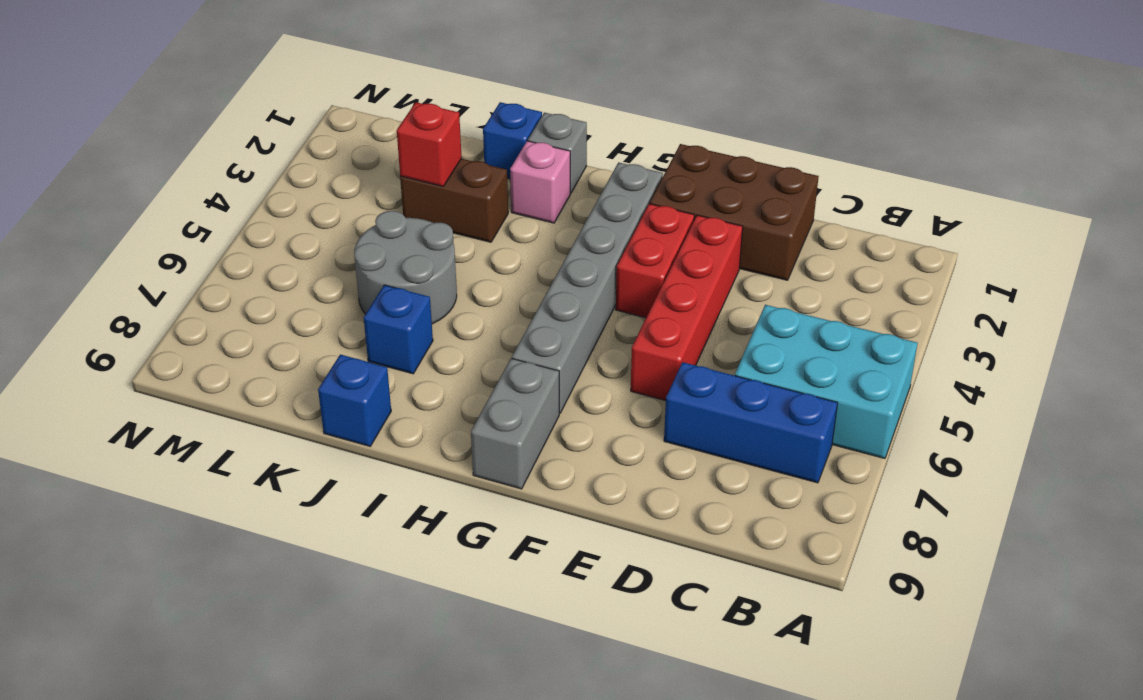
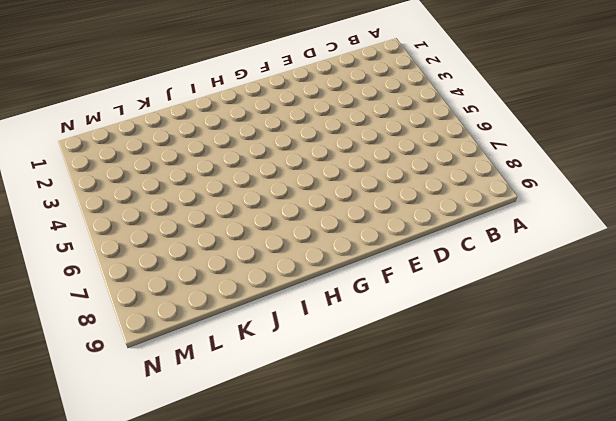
none -> cyan 2x3 brick [735,305,918,458]
none -> blue 1x3 brick [664,362,838,483]
none -> brown 2x3 brick [650,144,819,280]

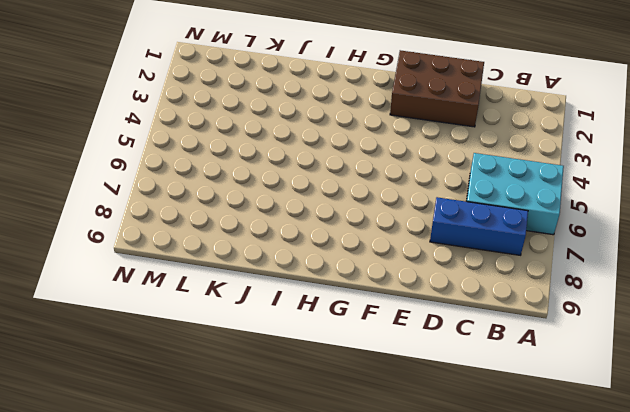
none -> red 1x4 brick [631,215,743,401]
none -> red 1x2 brick [616,204,694,318]
none -> grey 1x6 brick [512,162,663,413]

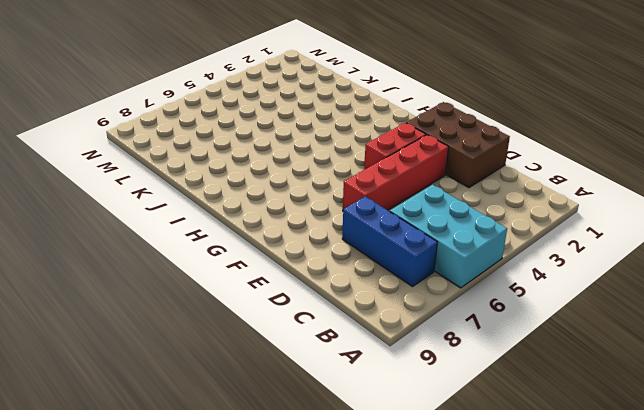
none -> grey 1x6 brick [512,162,663,413]
none -> grey 1x2 brick [471,358,559,489]
none -> grey 1x1 brick [528,113,587,193]

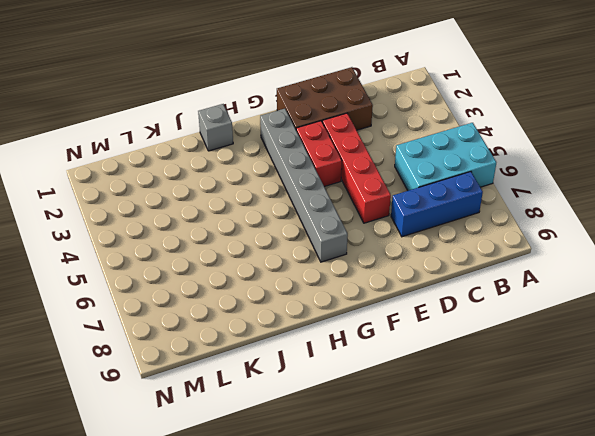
none -> grey 1x2 brick [471,358,559,489]
none -> pink 1x1 brick [510,141,570,223]
none -> blue 1x1 brick [483,102,542,179]

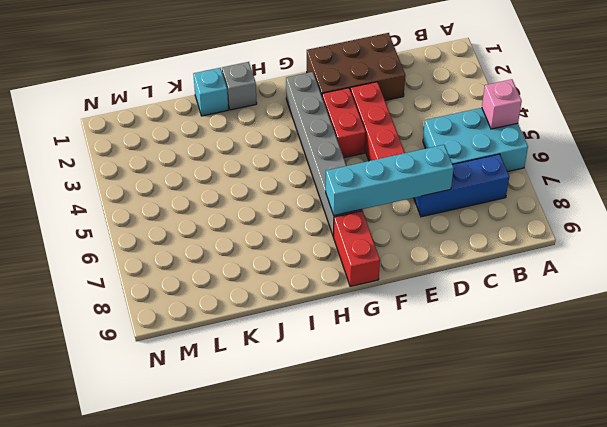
pink 1x1 brick [482,79,522,129] -> pink 1x1 brick moved to [510,141,570,223]
cyan 1x4 brick [326,145,454,215] -> none
red 1x2 brick [333,211,380,286] -> grey 1x2 brick [471,358,559,489]
cyan 1x1 brick [193,68,228,116] -> blue 1x1 brick [483,102,542,179]
none -> brown 1x2 brick [400,159,508,242]
none -> grey 2x2 round brick [354,211,457,324]
none -> blue 1x1 brick [364,285,433,374]

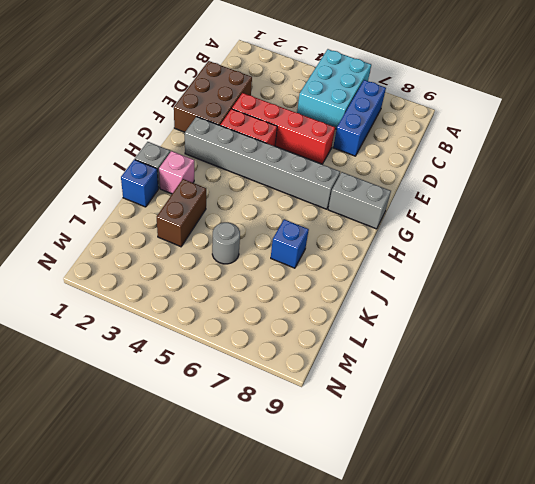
grey 1x1 round brick [212,222,240,264] -> grey 2x2 round brick [354,211,457,324]
none -> blue 1x1 brick [318,355,391,446]
none -> red 1x1 brick [397,102,462,186]

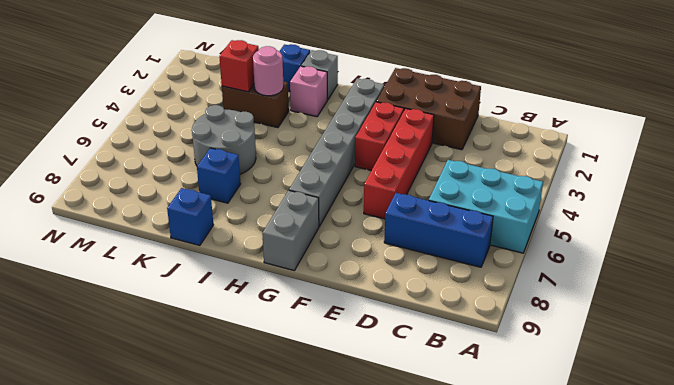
pink 1x1 round brick [253,46,284,96] -> none

